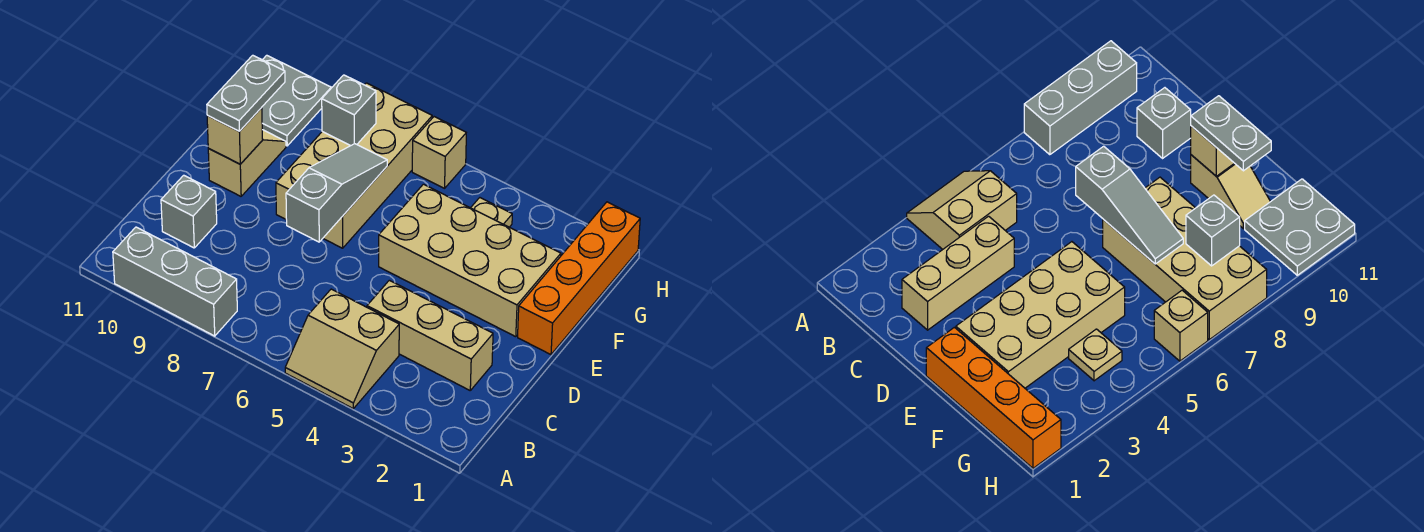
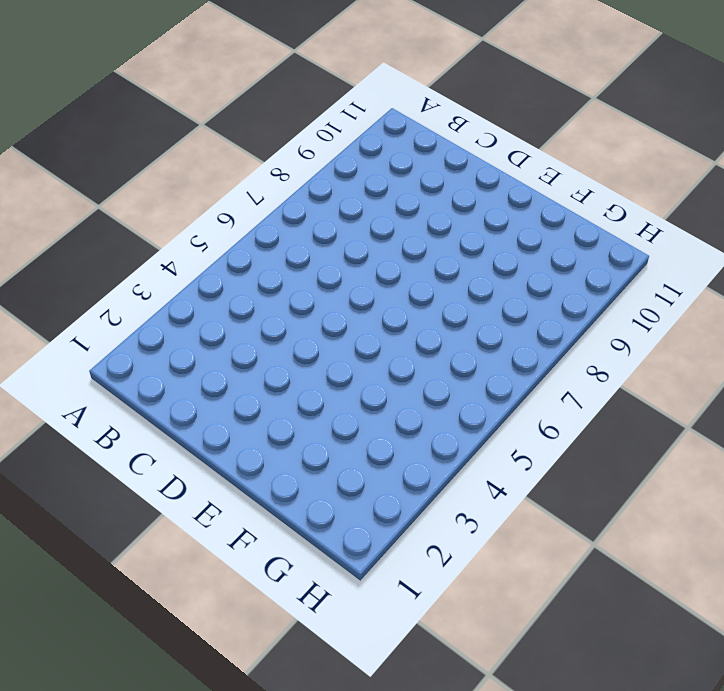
none -> tan 2x2 slope [285,289,399,408]
none -> grey 1x3 brick [113,227,237,336]
none -> tan 1x3 brick [367,280,493,390]

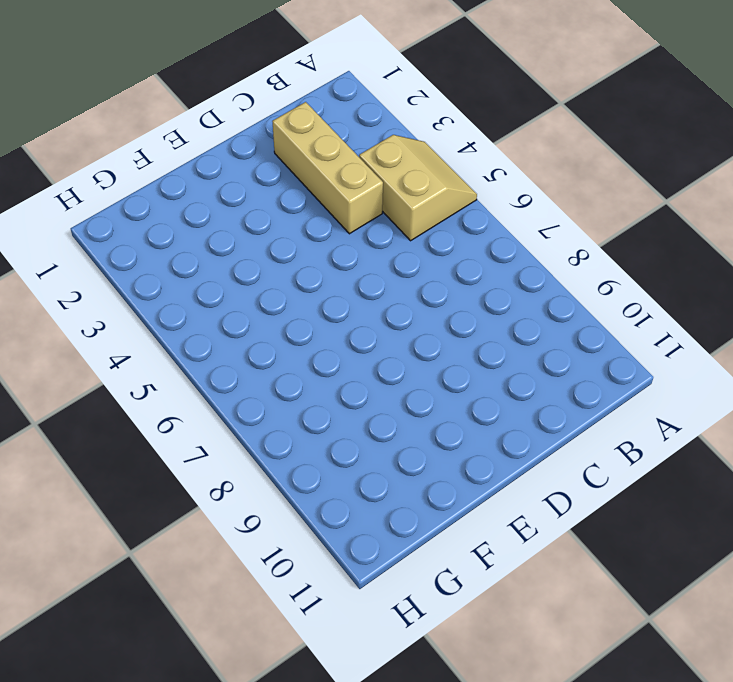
none -> grey 1x3 brick [113,227,237,336]
none -> grey 1x1 brick [161,175,217,248]
none -> orange 1x4 brick [518,202,640,355]

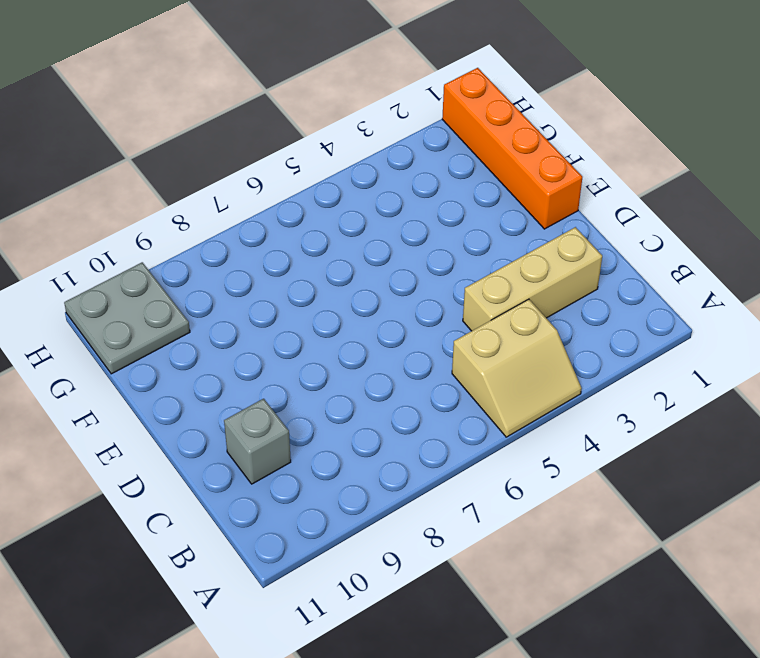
none -> grey 1x3 brick [113,227,237,336]
none -> tan 2x4 brick [379,184,561,337]
none -> tan 2x4 brick [276,83,432,248]

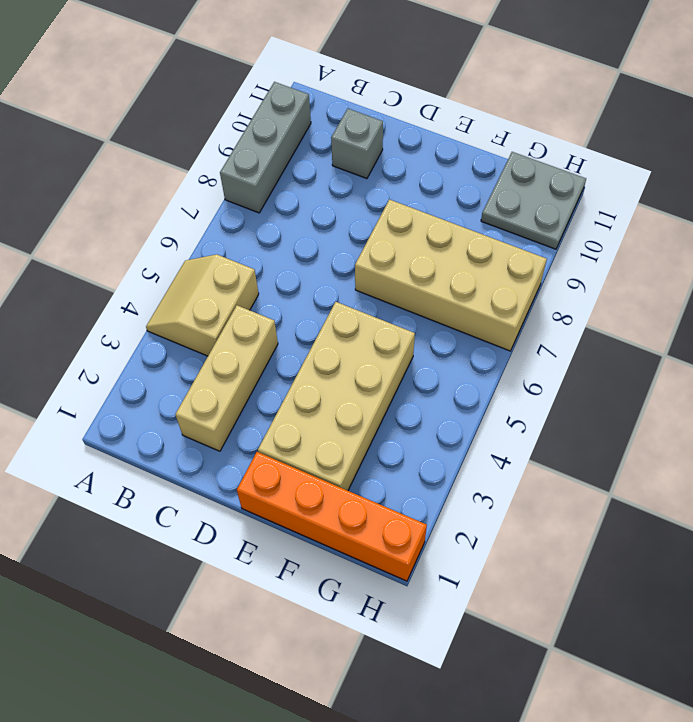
none -> tan 1x2 slope [208,130,286,196]
none -> tan 1x1 plate [471,198,512,227]
none -> tan 1x1 brick [412,117,466,188]

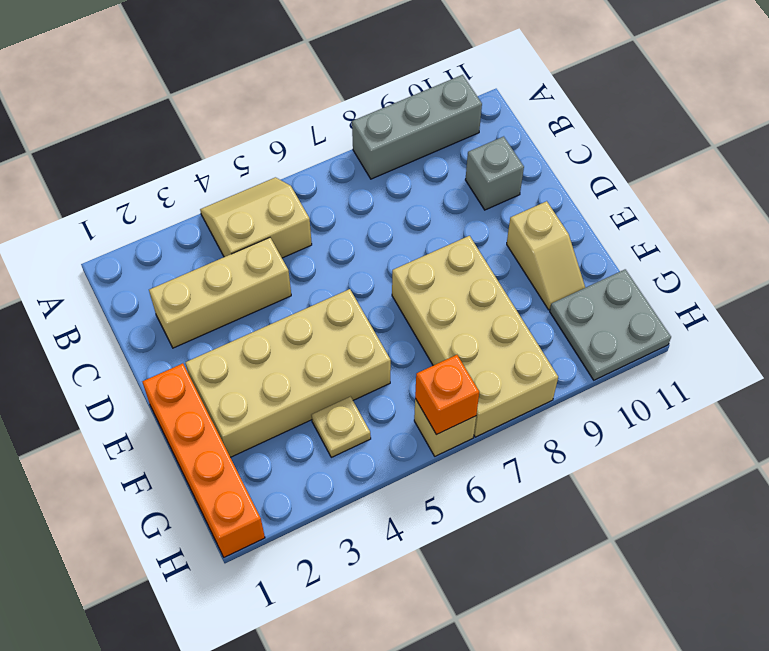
orange 1x1 brick [415,355,479,435] -> none
none -> grey 1x3 slope [286,144,387,242]
none -> tan 1x1 brick [207,108,263,164]
none -> grey 1x1 brick [322,75,376,146]

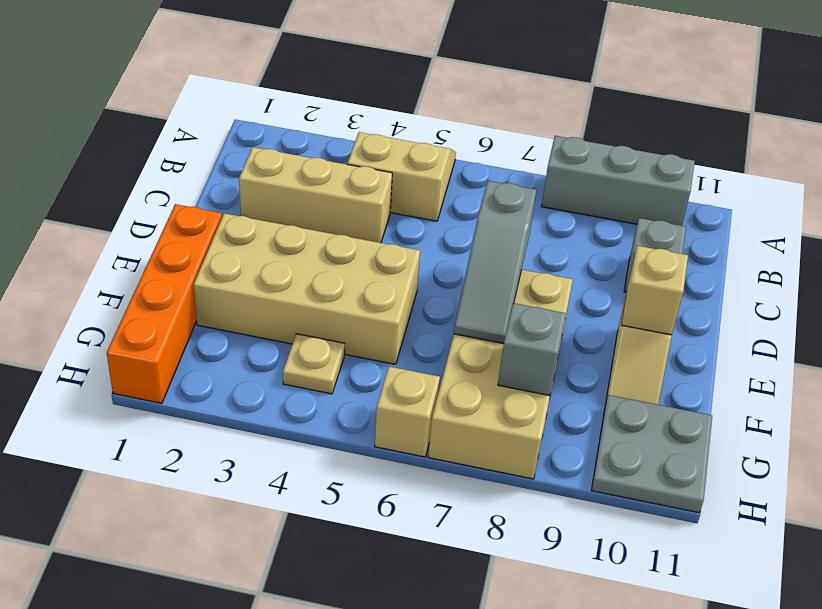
none -> grey 1x2 plate [207,55,285,131]

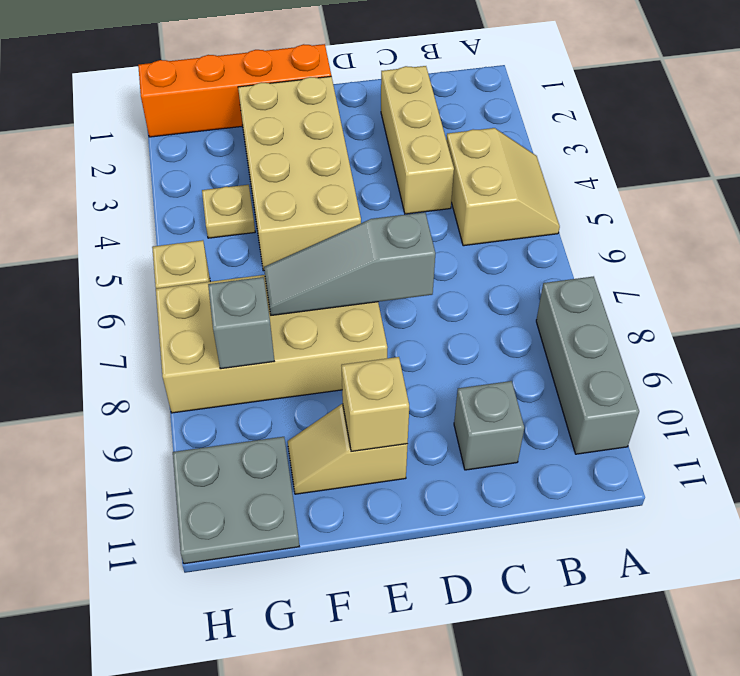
none -> grey 1x2 plate [207,55,285,131]

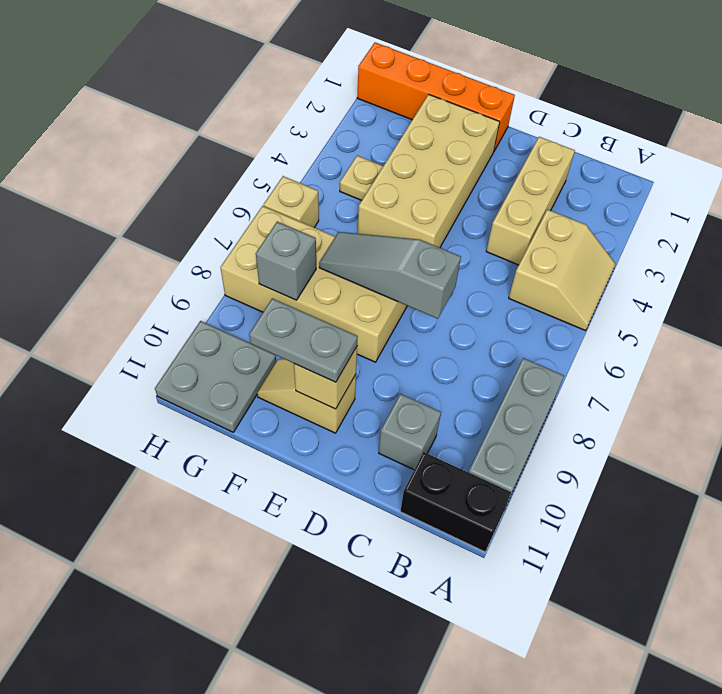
black 1x2 brick [400,452,511,552] -> none

